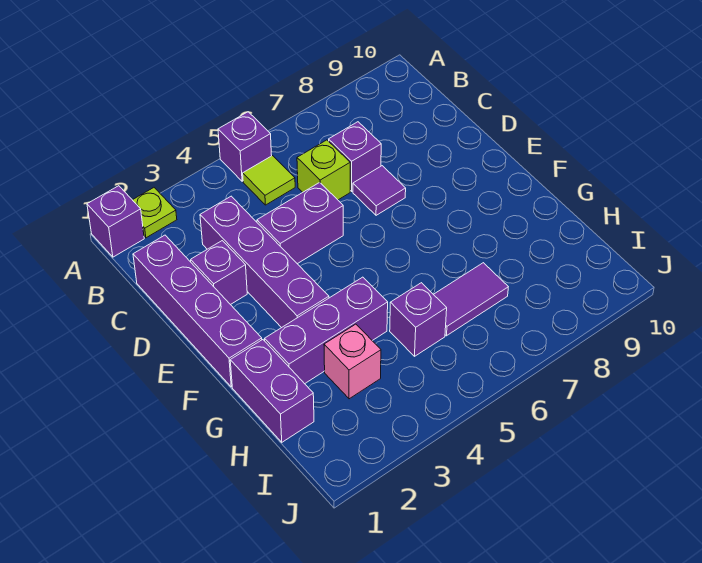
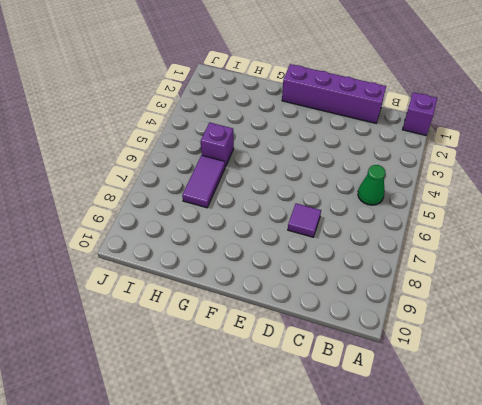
green 1x1 cone [358,165,385,205] -> lime 1x1 tile [243,156,295,205]
none -> lime 1x1 plate [133,188,177,238]
none -> purple 1x1 brick [218,112,272,181]
none -> purple 1x4 brick [200,196,329,328]

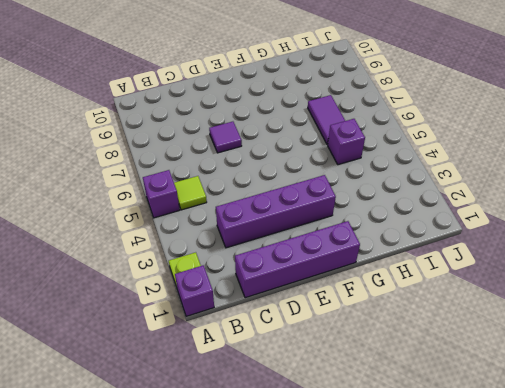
none -> lime 1x1 brick [297,140,350,200]
none -> purple 1x1 brick [329,122,381,191]
none -> purple 1x1 brick [191,241,247,305]

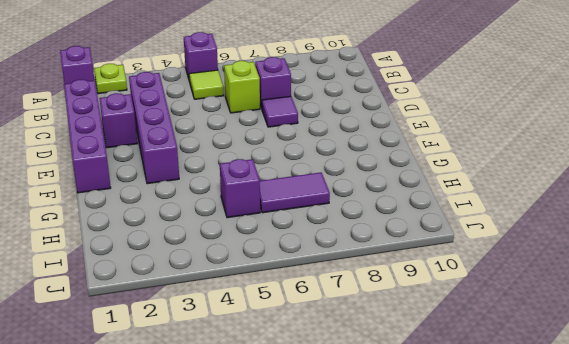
none -> purple 1x2 brick [257,182,343,264]
none -> purple 1x2 brick [230,340,314,442]
none -> purple 1x3 brick [265,277,388,384]

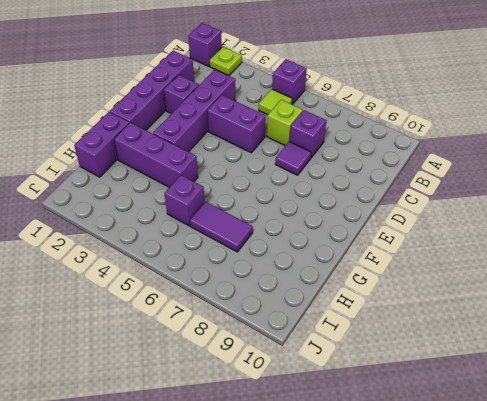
none -> pink 1x1 brick [324,324,381,399]

